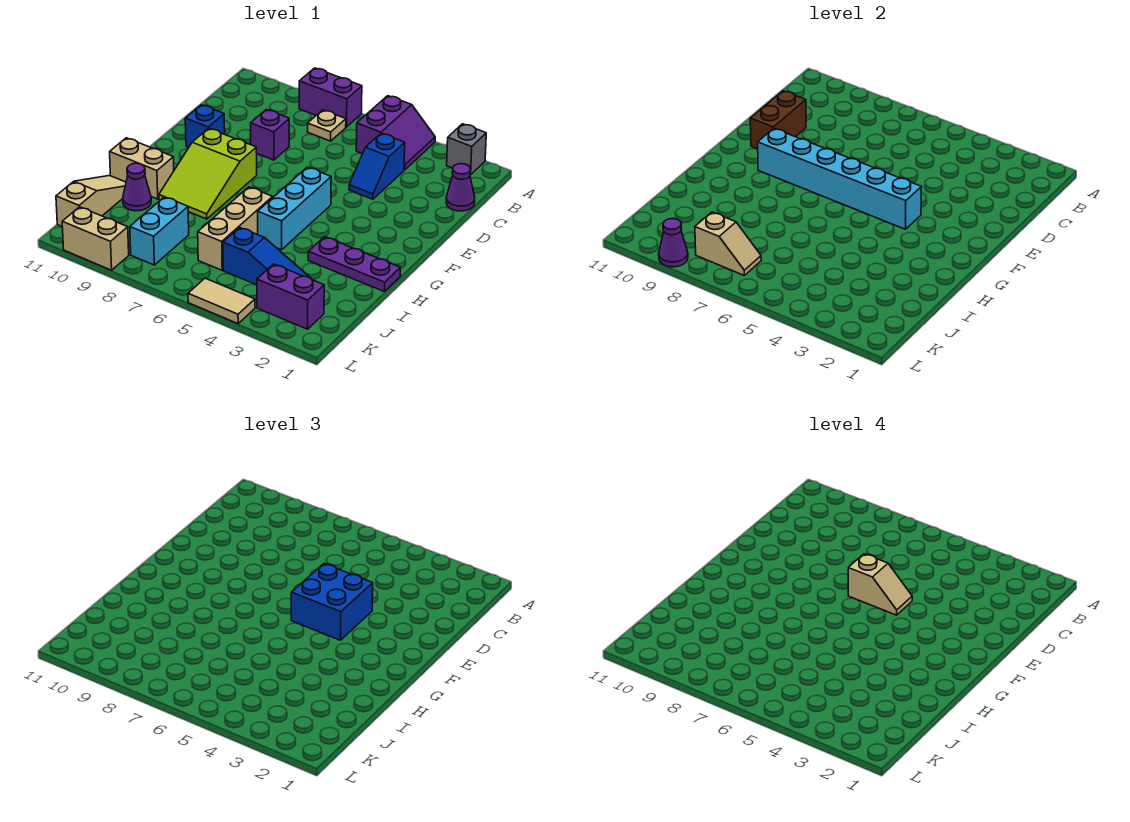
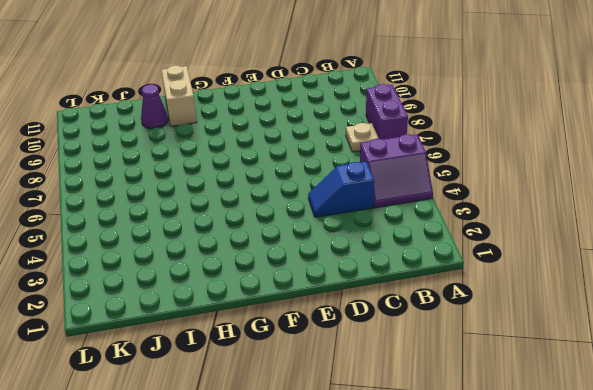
none -> grey 1x1 brick [447,124,486,175]
none -> purple 1x1 cone [446,164,475,211]
none -> purple 1x1 brick [251,109,289,160]

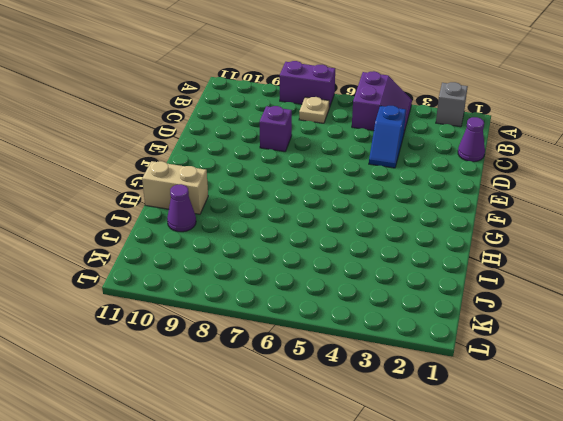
none -> blue 1x1 brick [185,105,225,147]
none -> cyan 1x3 brick [258,167,331,250]
none -> lime 2x3 slope [159,128,257,219]

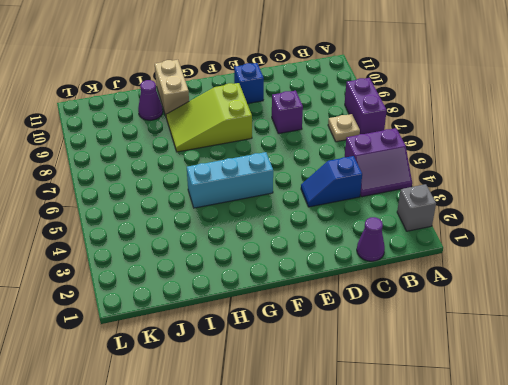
none -> purple 1x3 plate [308,237,400,292]
none -> tan 1x3 brick [198,187,273,270]
none -> tan 1x3 slope [56,176,126,226]

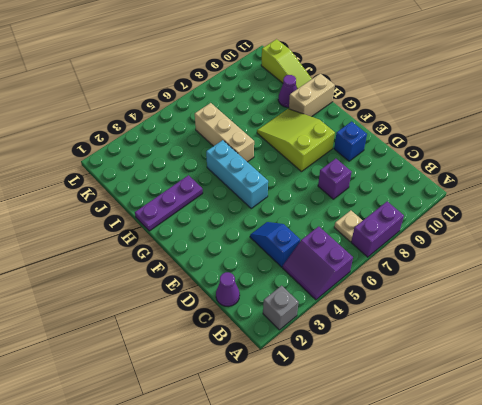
lime 1x3 slope [261,39,312,89] -> tan 1x3 slope [56,176,126,226]
none -> blue 1x3 slope [223,227,313,285]
none -> cyan 1x2 brick [130,197,189,265]
none -> purple 1x2 brick [257,264,324,329]

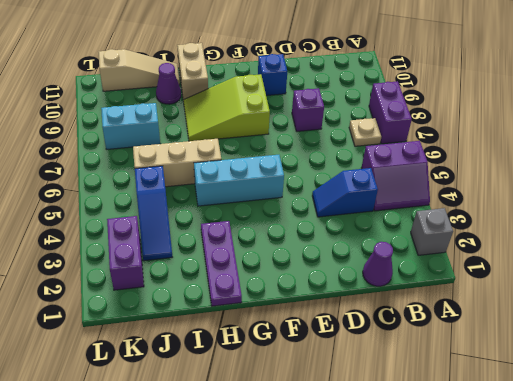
none -> tan 1x2 tile [188,278,255,324]
none -> tan 1x2 brick [62,207,129,270]
none -> brown 1x2 brick [750,91,806,149]

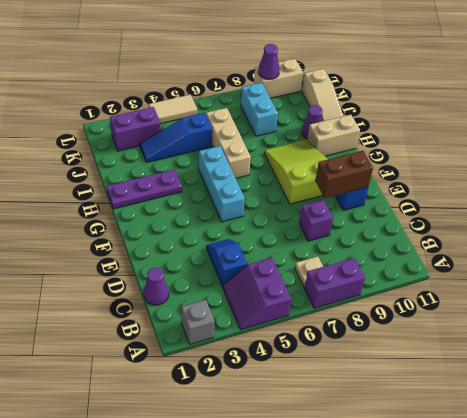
brown 1x2 brick [315,151,373,198] -> brown 1x2 brick turned to [750,91,806,149]
none -> cyan 1x6 brick [758,128,922,229]
none -> tan 1x2 slope [695,212,761,275]
none -> blue 2x2 brick [291,564,373,640]

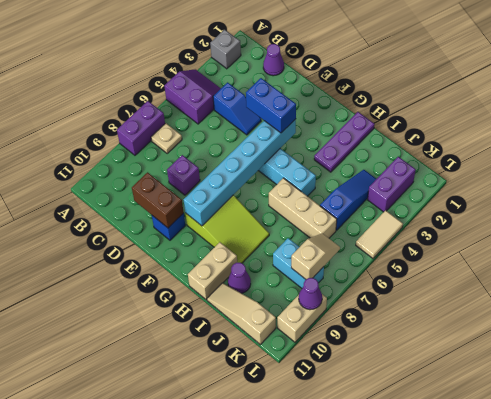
blue 1x2 brick [246,78,296,133] -> blue 2x2 brick [291,564,373,640]
none -> tan 1x2 slope [848,554,912,615]

